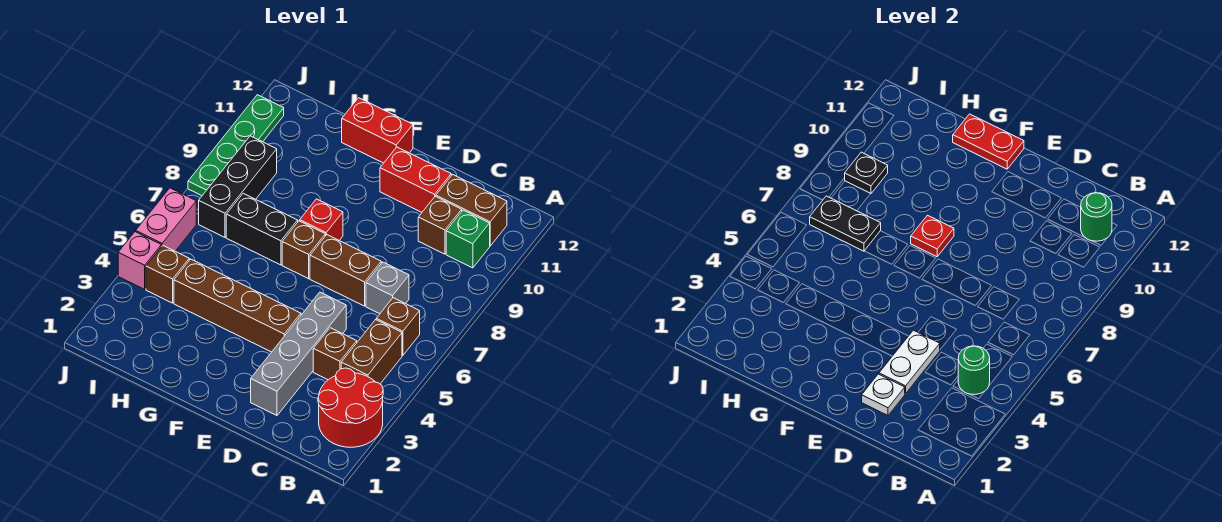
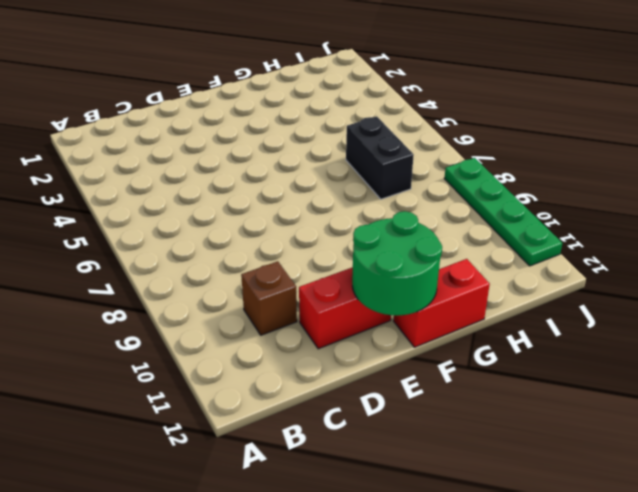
green 2x2 round brick [352,211,442,316] -> red 1x2 plate [953,114,1024,169]
black 1x2 brick [346,116,414,199] -> black 1x2 brick turned to [226,193,298,265]
none -> red 2x2 round brick [318,368,383,447]
none -> brown 1x2 brick [341,320,402,384]
none -> brown 1x1 brick [376,298,420,355]

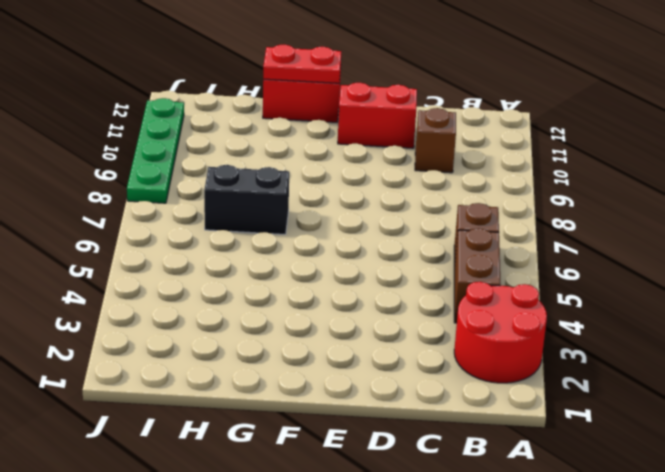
none -> green 1x1 brick [446,210,490,268]
none -> brown 1x2 brick [436,174,507,246]
none -> brown 1x1 brick [313,328,357,380]

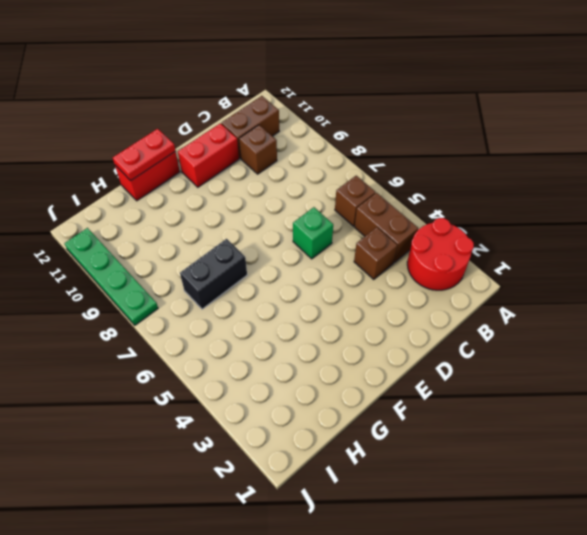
green 1x1 brick [293,207,333,259] -> green 1x1 brick moved to [446,210,490,268]
none -> grey 1x1 brick [366,262,409,314]
none -> grey 1x4 brick [251,292,346,415]
none -> brown 1x2 brick [310,235,381,306]

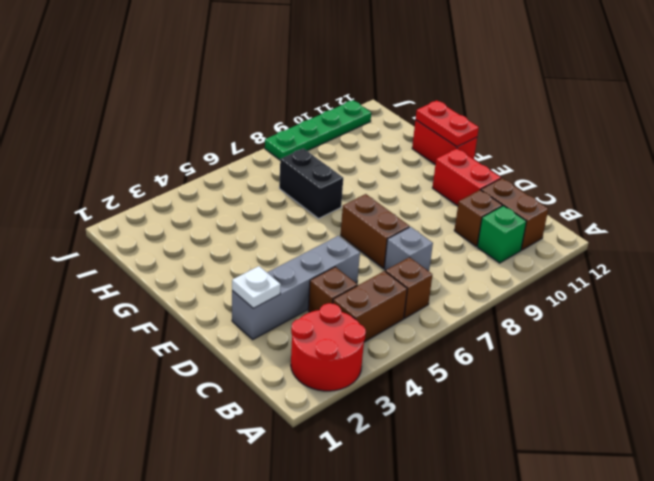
none -> brown 1x4 brick [174,259,301,352]
none -> brown 1x1 brick [282,221,325,279]
none -> red 1x1 brick [300,199,343,240]

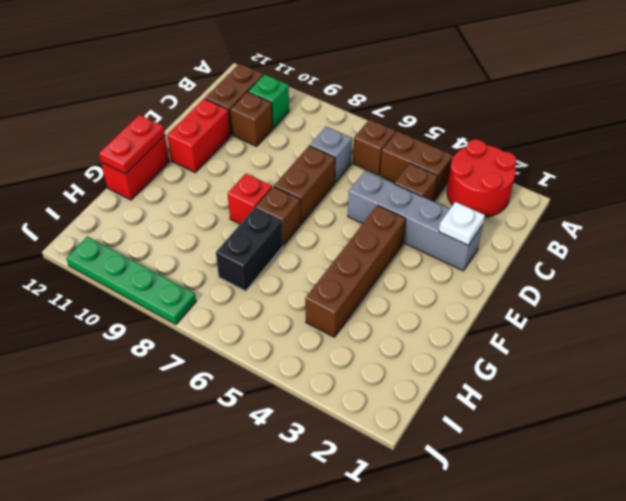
none -> brown 1x1 brick [146,246,189,303]
none -> black 1x3 brick [199,136,277,237]
none -> pink 1x1 brick [118,232,161,289]

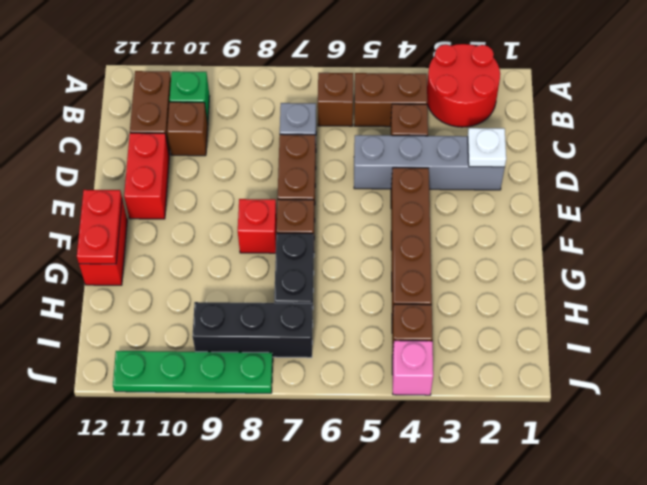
none -> pink 1x2 brick [136,188,196,251]
none -> green 1x1 round brick [958,346,990,395]
none -> green 1x1 round brick [1081,193,1112,241]

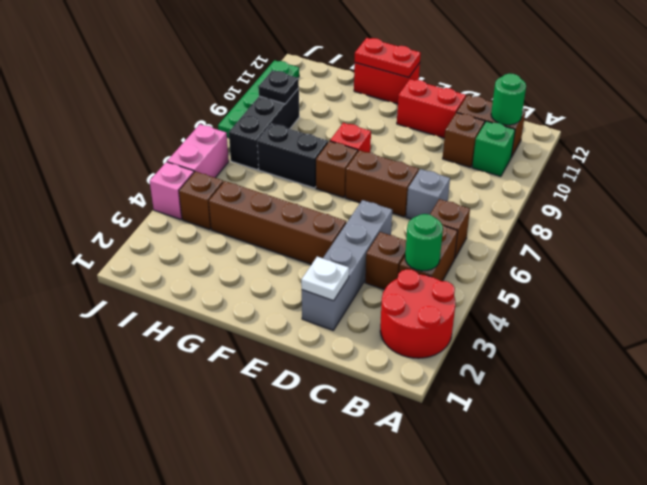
none -> white 1x2 plate [879,330,940,394]
none -> red 1x1 plate [911,215,954,257]
none -> black 1x2 plate [810,196,881,251]

